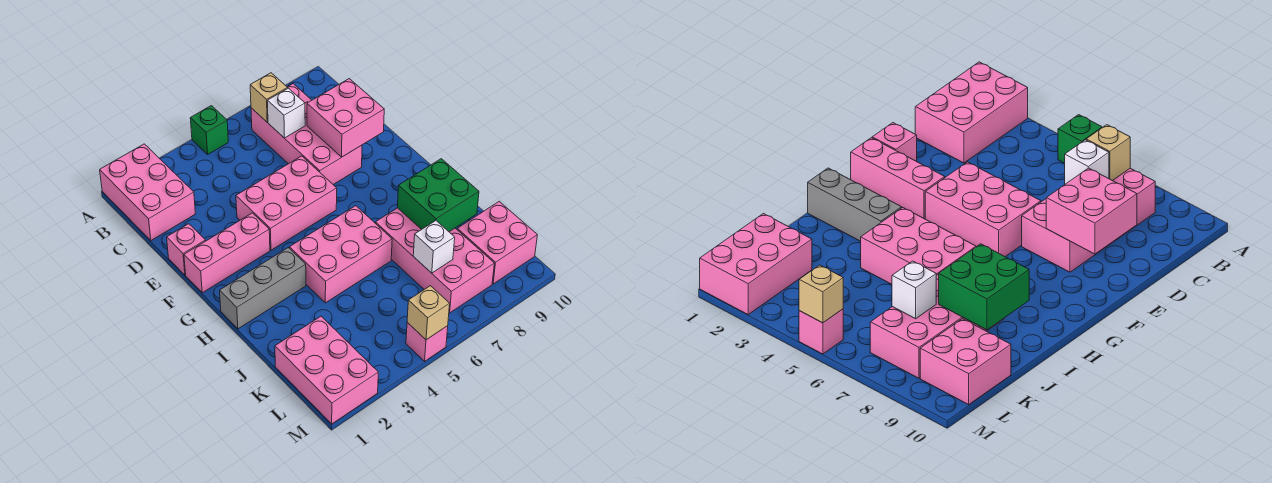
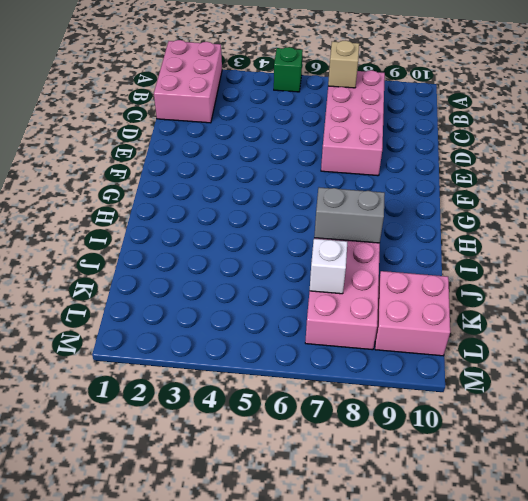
grey 1x2 brick [314,187,385,243] -> green 2x2 brick [397,159,479,232]
none -> pink 1x1 brick [167,224,205,275]
none -> pink 2x3 brick [236,156,337,250]
none -> pink 1x3 brick [184,213,270,293]

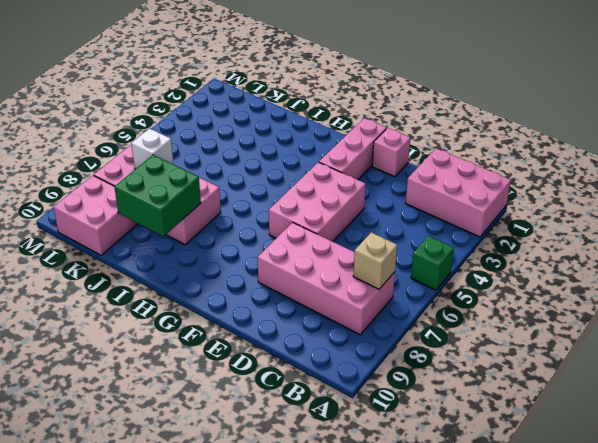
none -> grey 1x3 brick [220,248,306,329]
none -> pink 2x3 brick [289,206,392,303]
none -> pink 2x3 brick [275,316,378,424]

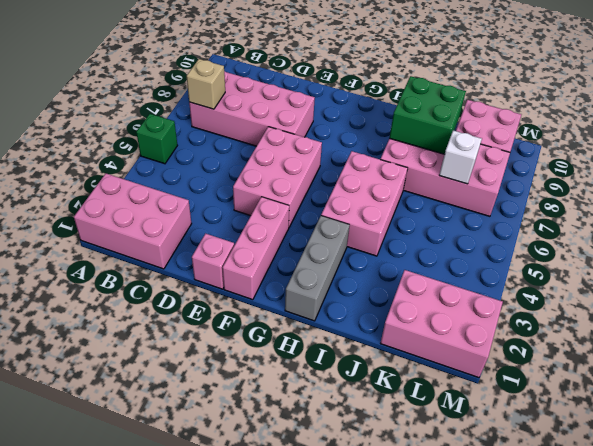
none -> pink 1x1 brick [406,323,448,361]
none -> white 1x1 brick [267,88,305,138]
none -> pink 2x2 brick [307,79,384,157]

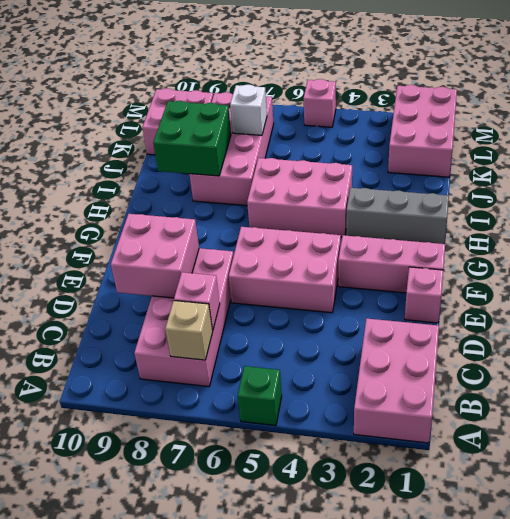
pink 1x1 brick [174,272,220,331] -> white 1x1 brick [267,88,305,138]
none -> tan 1x1 brick [407,286,450,340]

